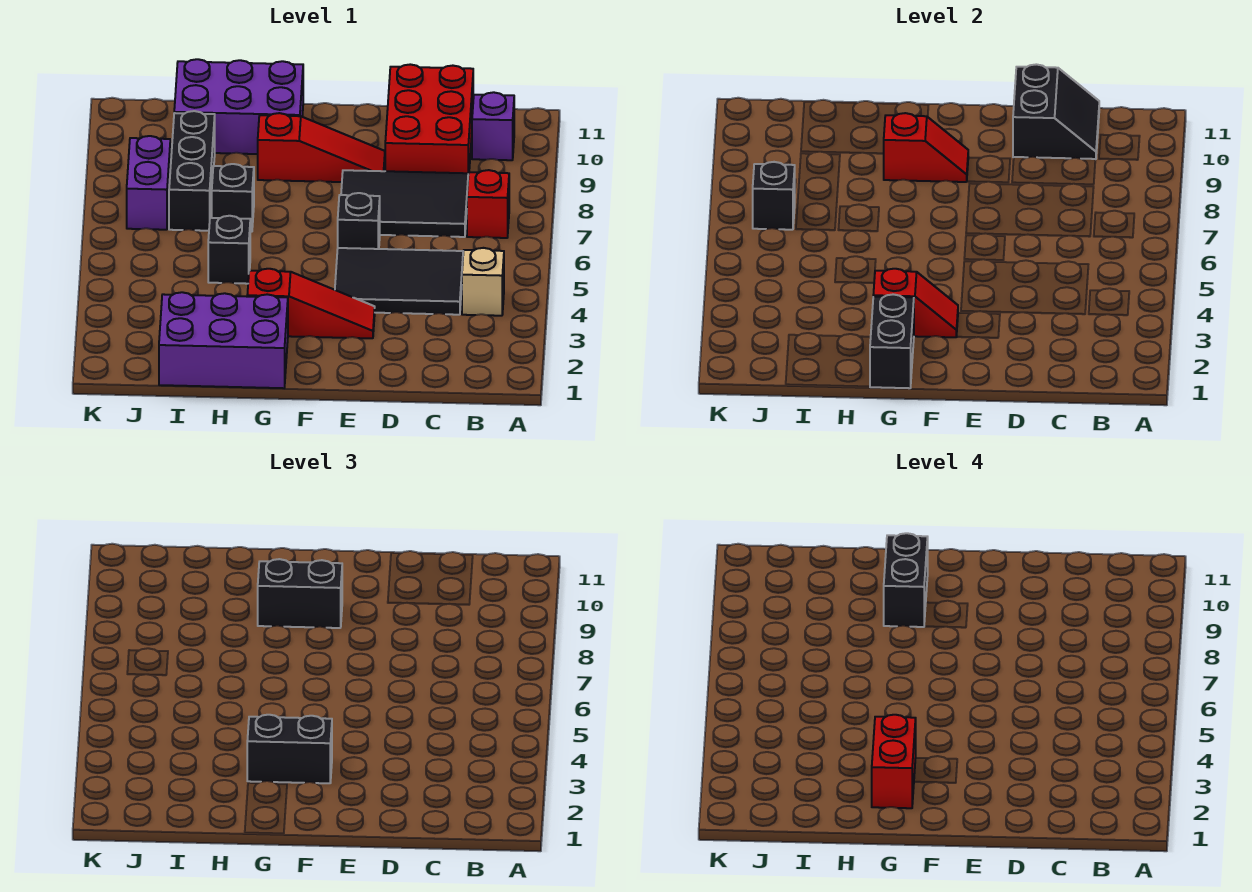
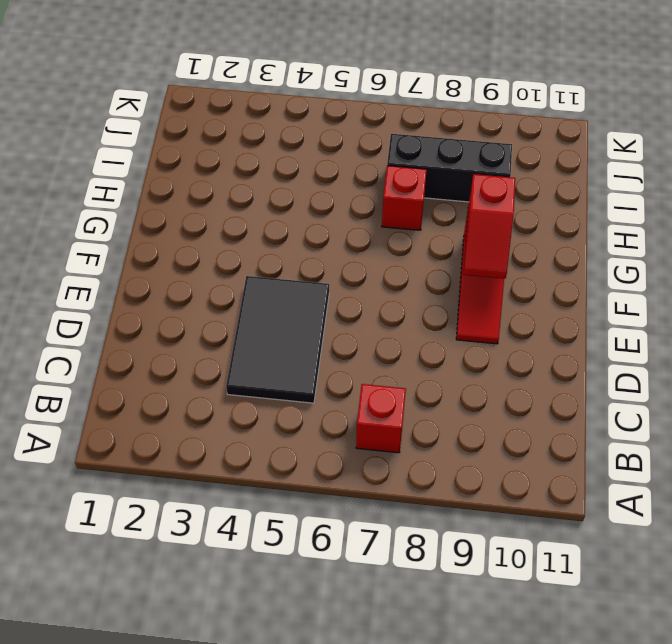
red 1x1 brick [382,166,427,230] -> black 1x1 brick [212,164,254,232]
none -> tan 1x1 brick [462,248,504,316]
none -> purple 1x1 brick [472,92,514,160]
none -> black 2x3 tile [341,170,468,237]

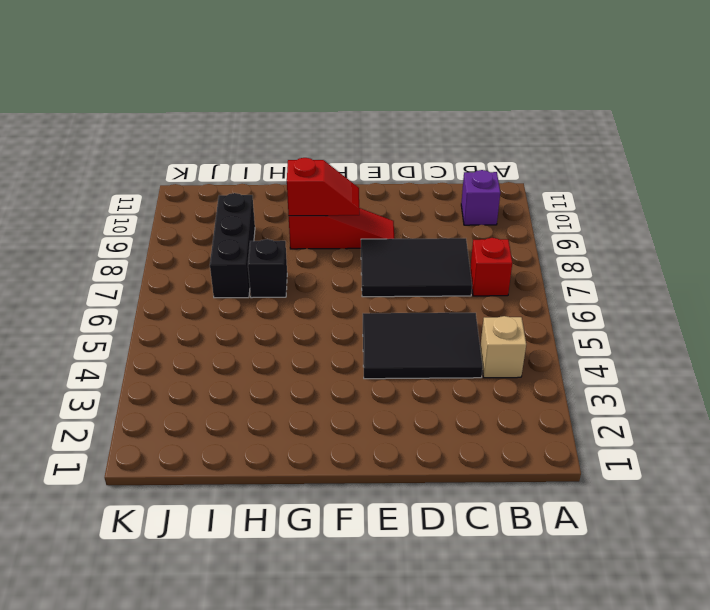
none -> red 2x3 brick [385,64,473,174]
none -> red 1x3 slope [247,269,375,338]
none -> black 1x1 brick [338,193,380,249]

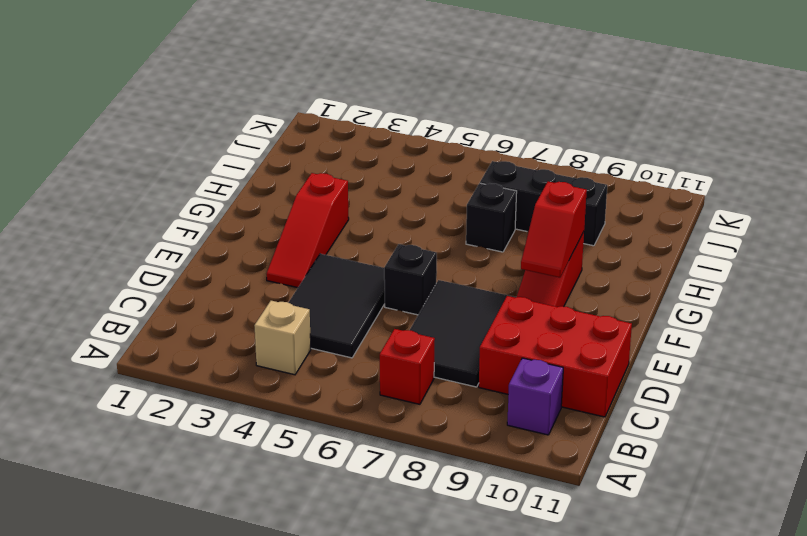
none -> purple 2x3 brick [159,292,288,388]
none -> purple 2x3 brick [174,59,303,154]
none -> black 1x1 brick [208,216,250,284]

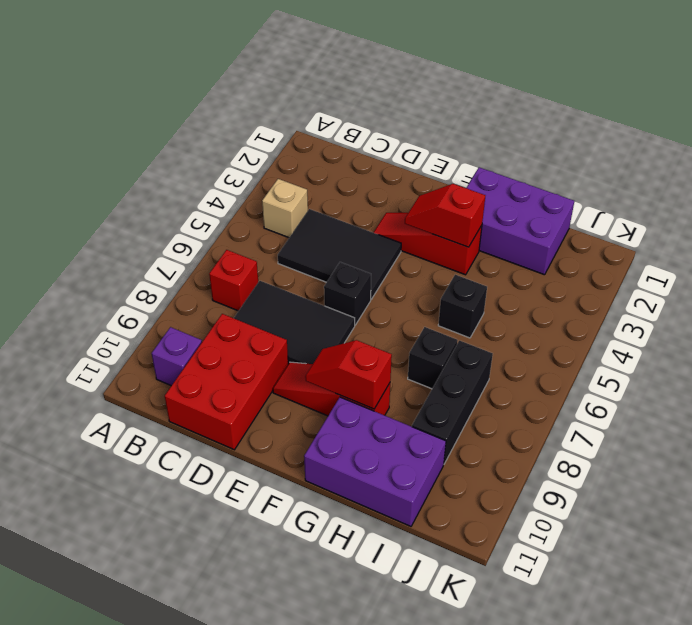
none -> purple 1x2 brick [127,136,170,230]
none -> black 2x2 slope [1013,64,1099,159]
none -> black 1x2 brick [870,294,914,388]

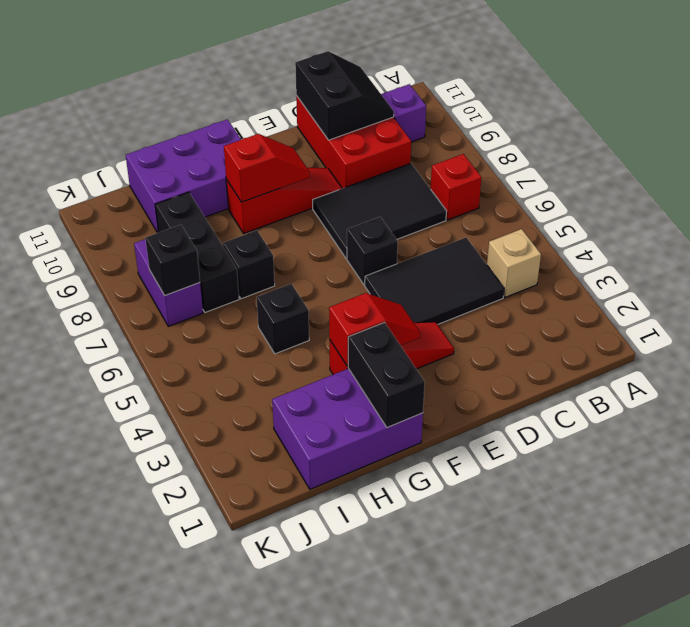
none -> black 1x2 brick [247,715,332,783]
none -> black 1x2 brick [258,559,342,628]
none -> red 1x2 brick [872,715,916,808]

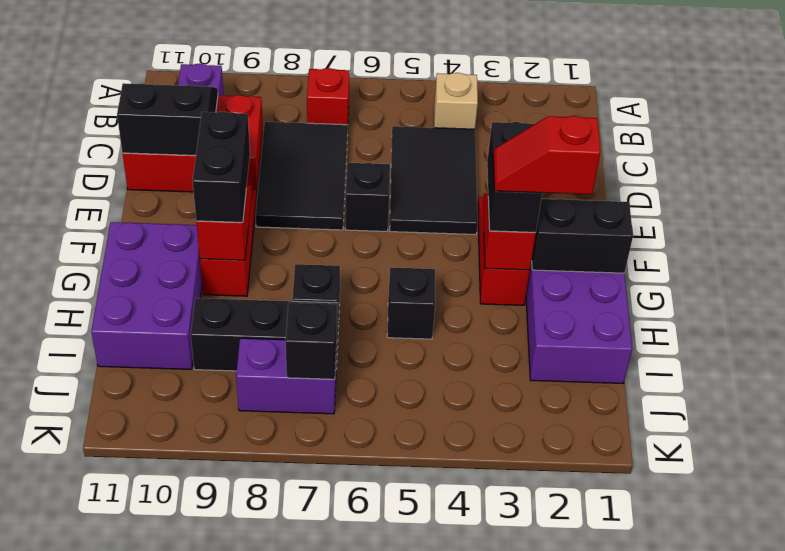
red 1x2 slope [493,116,600,194] -> red 1x2 brick [872,715,916,808]
none -> black 1x2 brick [884,533,928,627]

